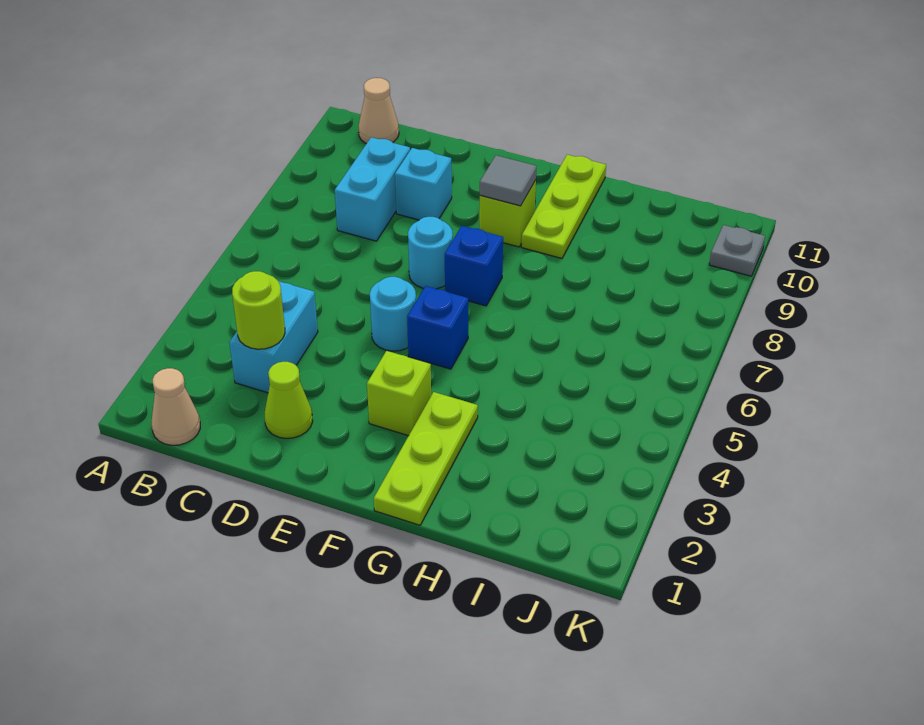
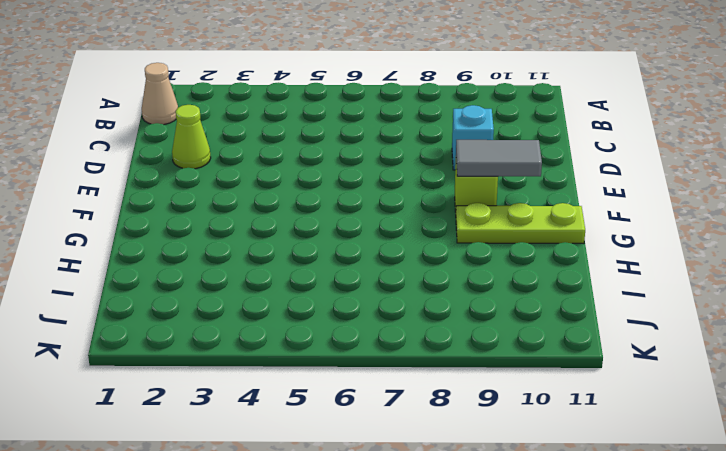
grey 1x2 tile [456,140,542,176] -> grey 1x1 tile [480,155,537,206]
none -> tan 1x1 cone [358,78,399,144]
none -> cyan 1x2 brick [229,281,318,393]
none -> cyan 1x2 brick [335,137,410,241]

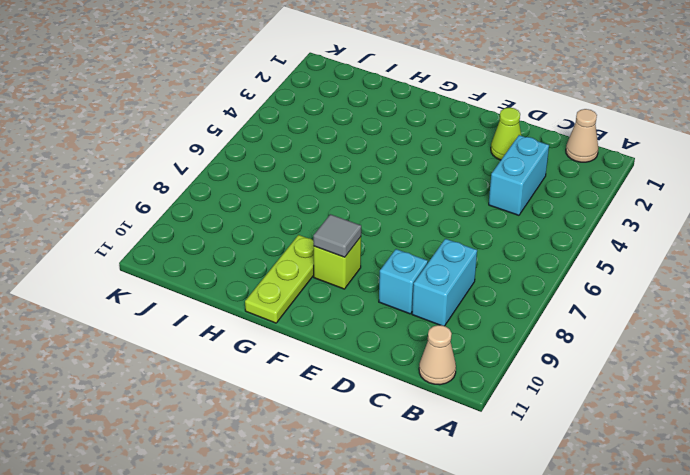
none -> cyan 1x1 round brick [370,277,416,351]
none -> cyan 1x1 round brick [408,217,453,289]
none -> lime 1x1 brick [367,351,431,436]

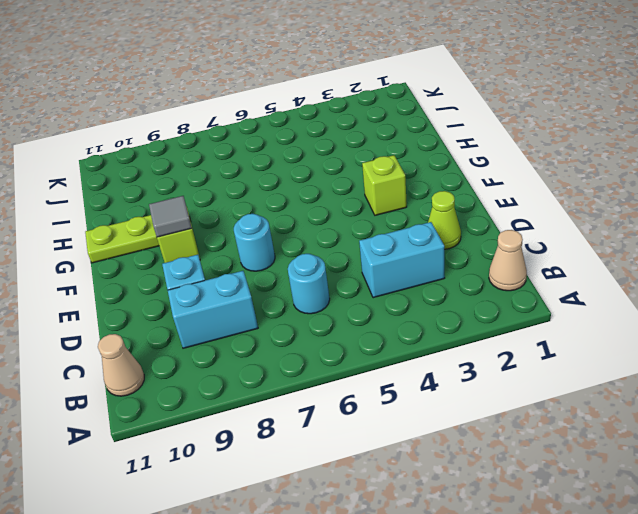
cyan 1x1 round brick [288,254,330,314] -> cyan 1x1 round brick moved to [370,277,416,351]
none -> blue 1x1 brick [407,286,468,369]
none -> blue 1x1 brick [445,226,503,306]
none -> lime 1x3 plate [374,392,478,525]

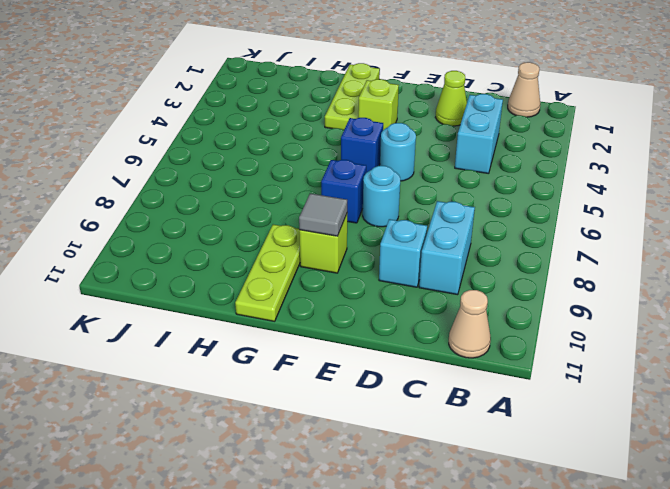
none -> grey 1x1 plate [709,225,765,276]
none -> lime 1x1 round brick [232,271,285,349]

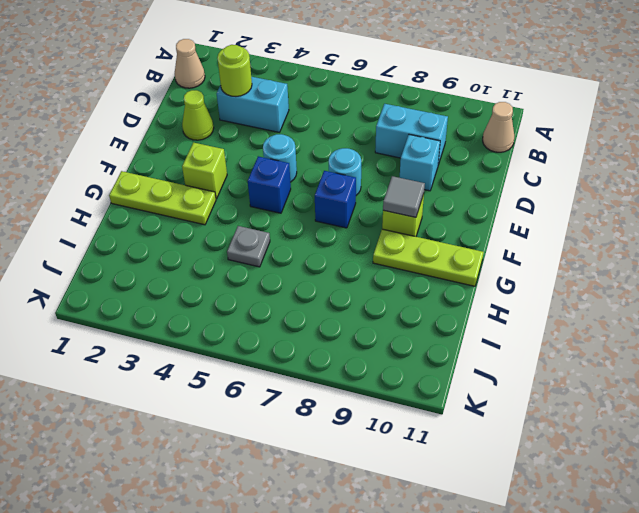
grey 1x1 plate [227,226,270,267] -> grey 1x1 plate moved to [709,225,765,276]

